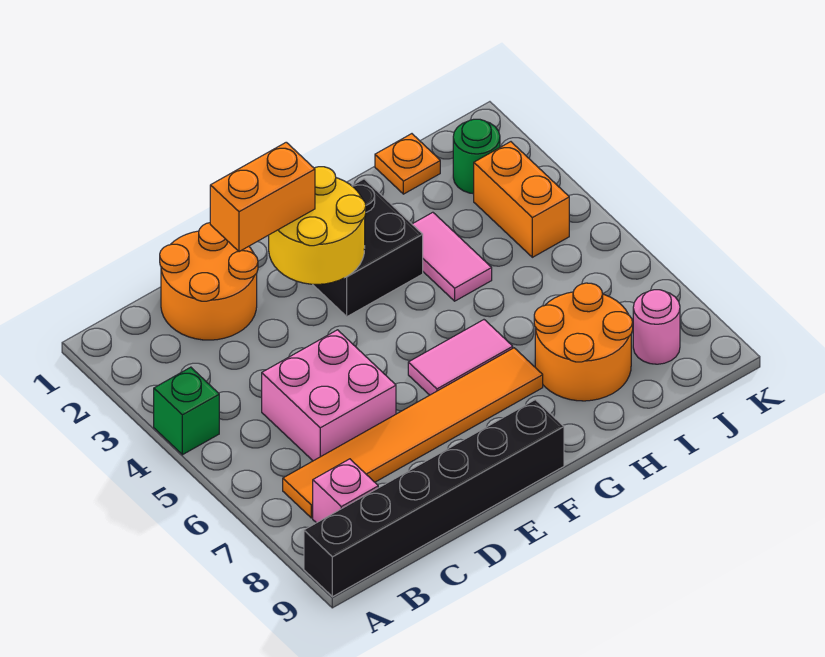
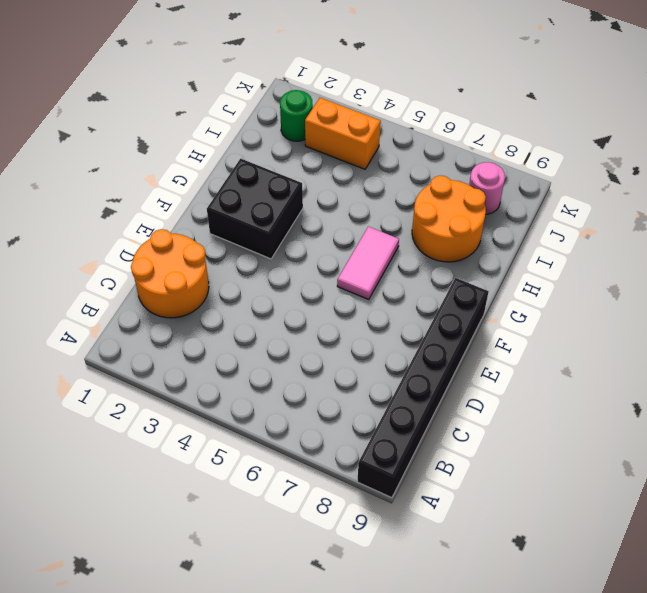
none -> green 1x1 brick [154,367,219,455]
none -> orange 1x6 tile [283,348,543,518]
none -> pink 1x1 brick [313,459,378,523]

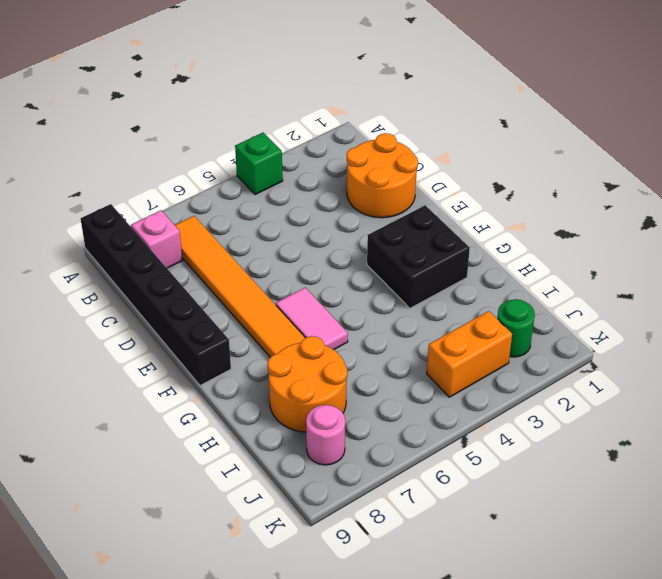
none -> pink 2x2 brick [262,330,396,461]
none -> pink 1x2 tile [412,212,492,301]
none -> orange 1x1 plate [375,134,440,194]

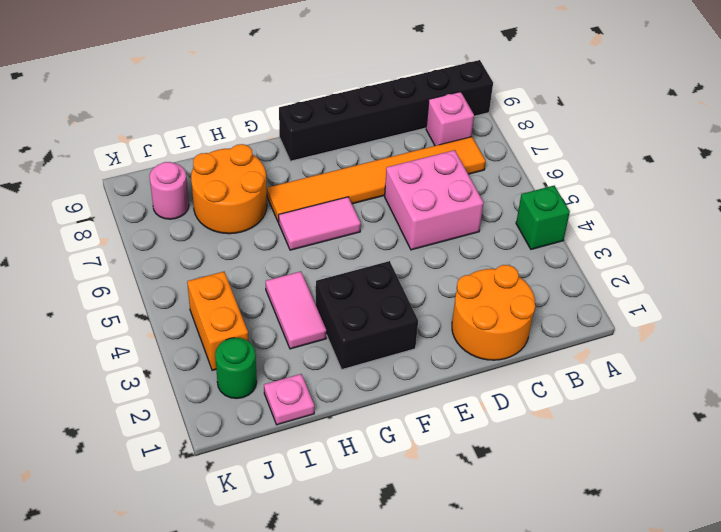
pink 1x1 plate [264,374,314,425] -> orange 1x1 plate [375,134,440,194]
none -> yellow 2x2 round brick [269,167,366,284]
none -> orange 1x2 brick [210,142,315,252]

